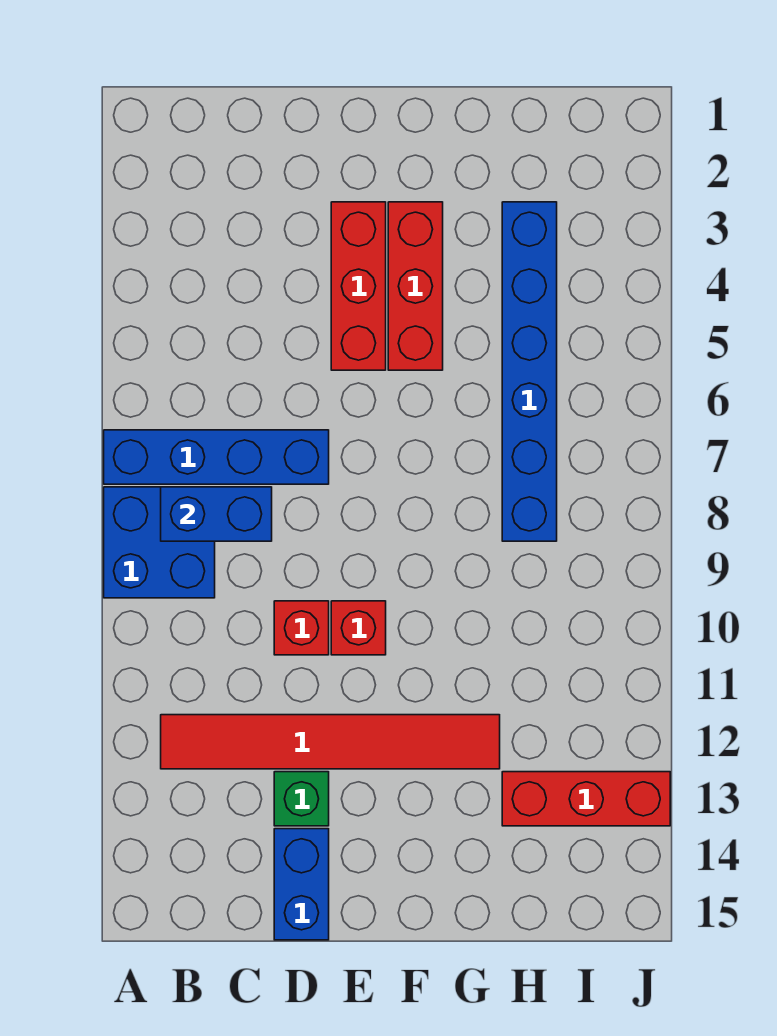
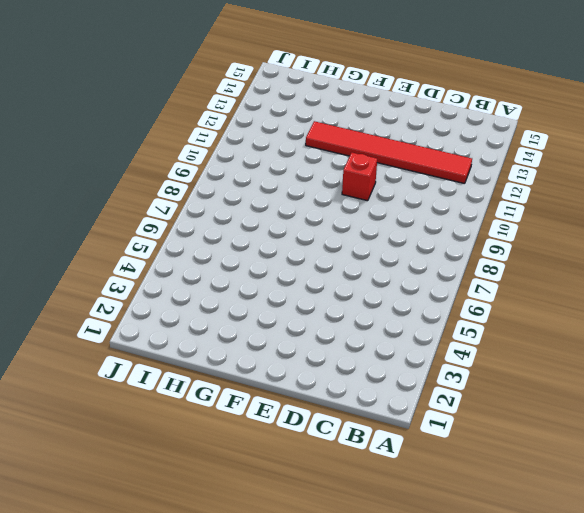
none -> blue 1x4 brick [104,430,329,484]
none -> blue 2x2 brick [104,487,215,598]
none -> red 1x1 brick [274,601,329,655]

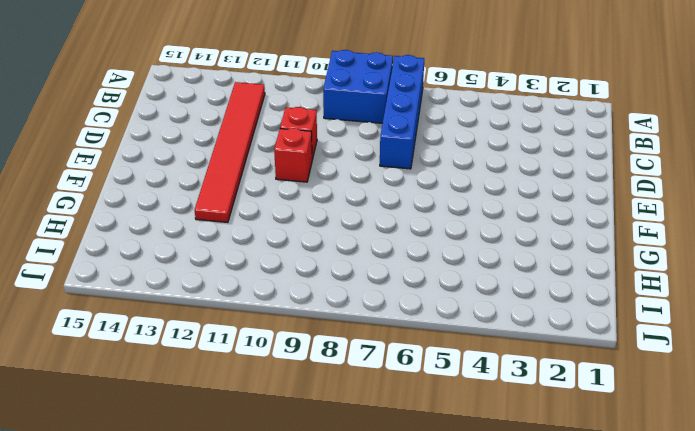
none -> green 1x1 brick [274,772,329,826]
none -> blue 1x2 brick [274,829,329,940]
none -> red 1x3 brick [331,202,386,370]

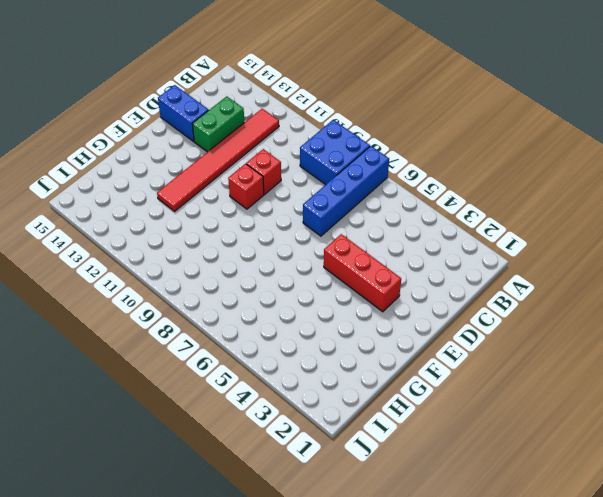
green 1x2 brick [192,96,244,152] -> green 1x1 brick [274,772,329,826]
none -> red 1x3 brick [388,202,443,370]
none -> blue 1x6 brick [502,202,557,541]
none -> red 1x3 brick [502,772,670,826]

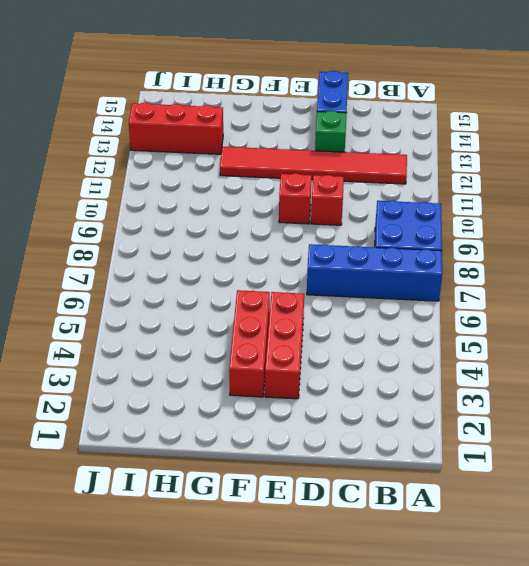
none -> blue 1x6 brick [502,202,557,541]
none -> blue 1x2 brick [161,487,272,541]

